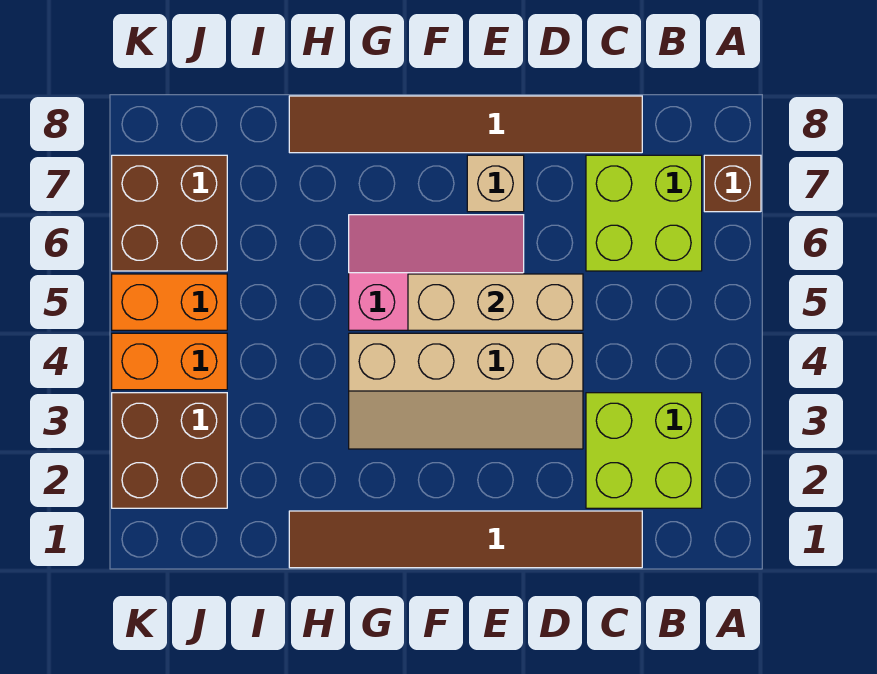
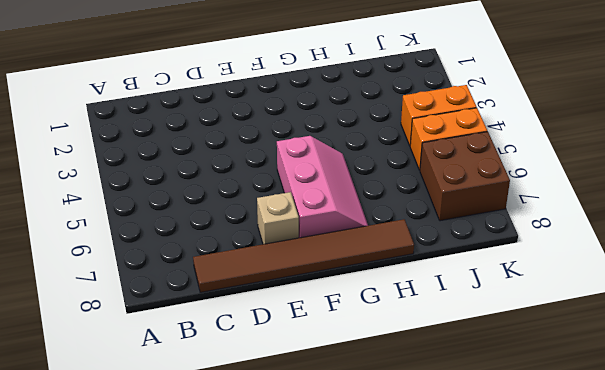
pink 2x3 slope [277,136,368,238] -> pink 2x3 slope turned to [349,215,524,330]
none -> brown 1x1 brick [704,155,761,212]
none -> lime 2x2 brick [586,393,702,508]
none -> lime 2x2 brick [586,155,702,271]

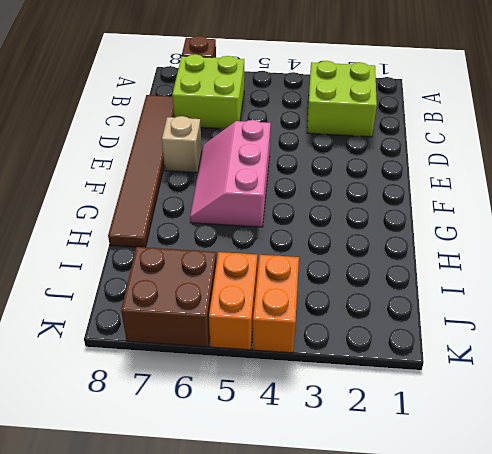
none -> brown 1x6 tile [289,511,642,568]
none -> tan 2x4 slope [349,333,583,449]
none -> brown 2x2 brick [112,393,227,508]

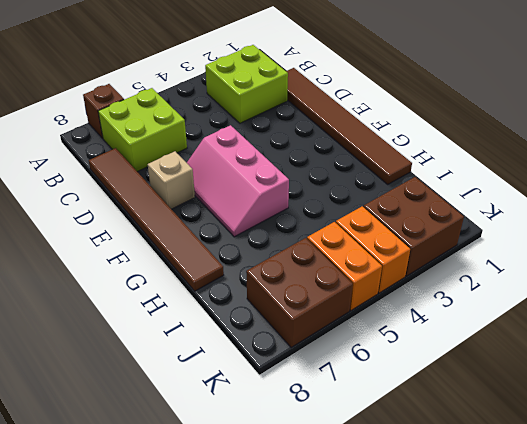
none -> tan 2x4 slope [349,333,583,449]
none -> tan 1x3 brick [408,274,583,330]

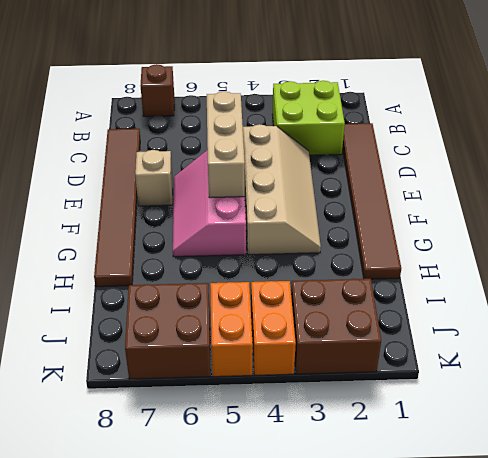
none -> lime 2x2 brick [586,155,702,271]

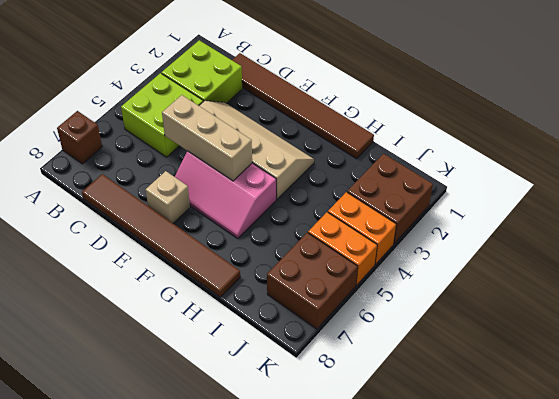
lime 2x2 brick [121,73,203,157] -> lime 2x2 brick moved to [586,155,702,271]

